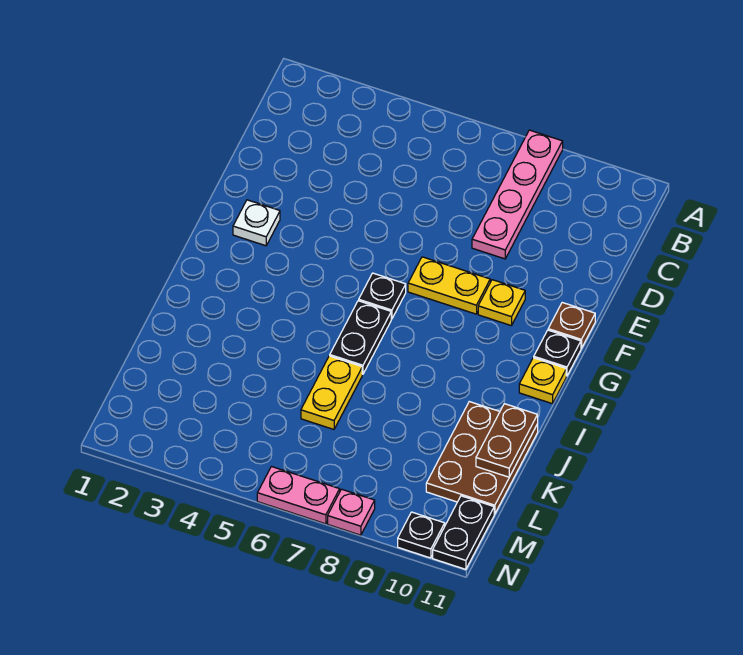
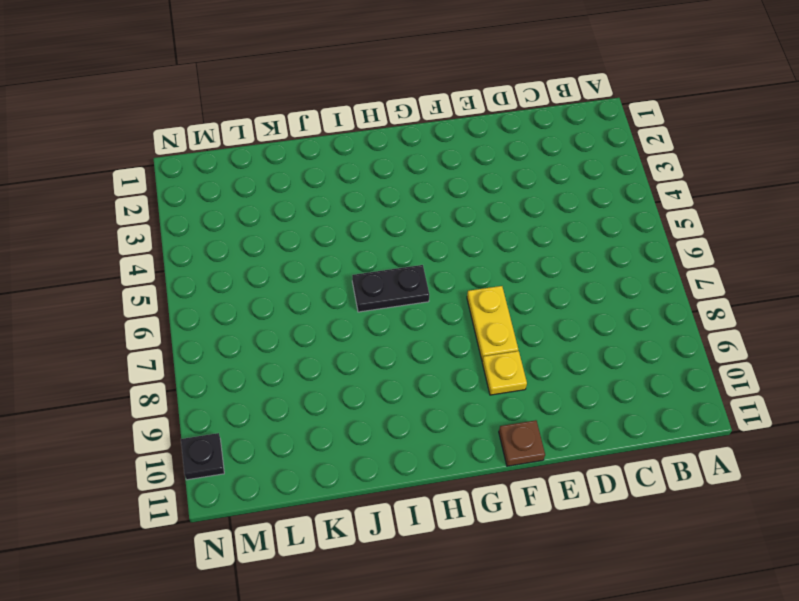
none -> pink 1x4 plate [472,130,563,259]
none -> white 1x1 plate [233,200,280,246]
none -> black 1x1 plate [359,273,406,319]

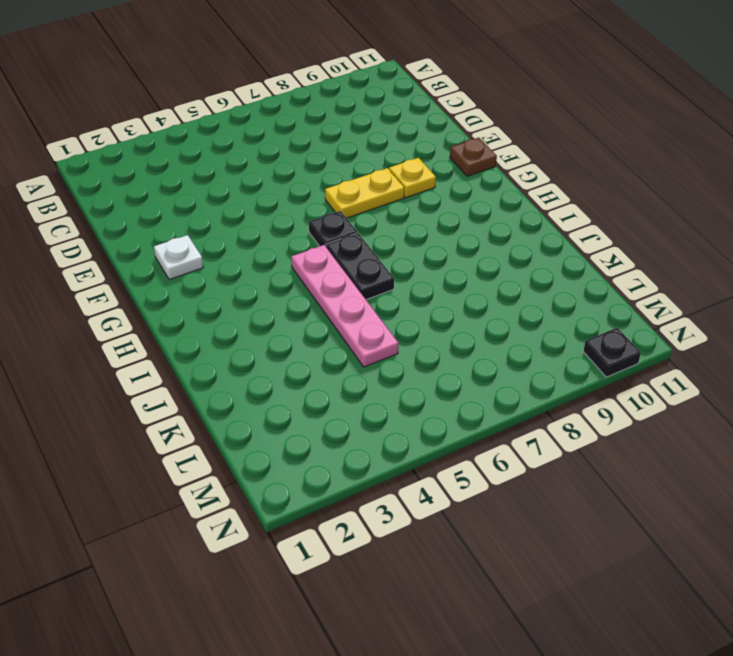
pink 1x4 plate [291,245,399,367] -> pink 1x4 plate moved to [472,130,563,259]
none -> black 1x1 plate [534,330,581,376]
none -> yellow 1x1 plate [519,358,566,404]
none -> yellow 1x2 plate [301,356,362,429]

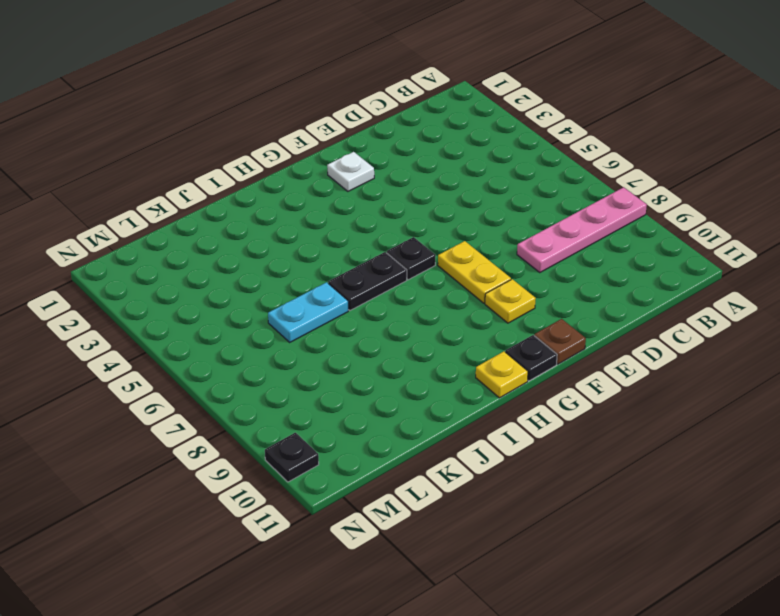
cyan 1x2 plate [268,282,348,342] -> yellow 1x2 plate [301,356,362,429]
none -> brown 2x3 plate [426,402,538,514]
none -> black 1x2 plate [433,496,494,569]
none -> pink 1x2 plate [257,467,340,524]

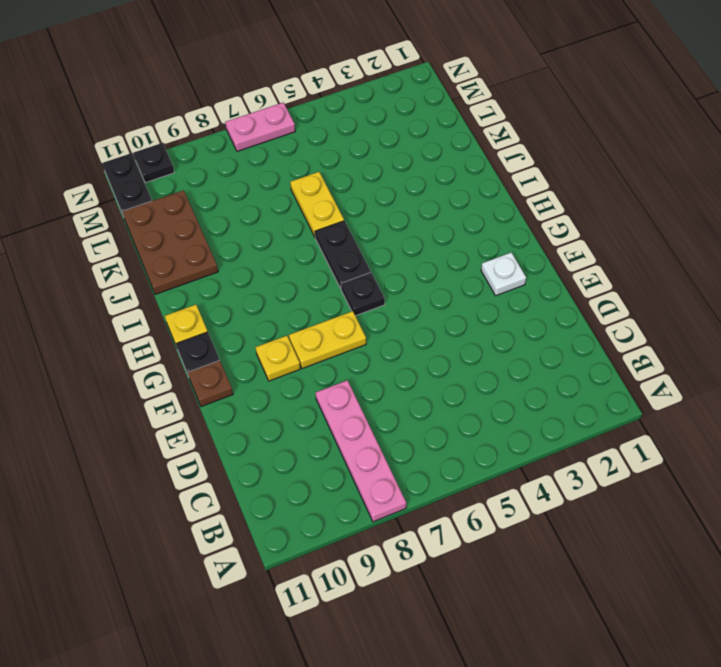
none -> pink 1x1 plate [328,489,375,535]
none -> brown 1x2 plate [476,404,538,477]

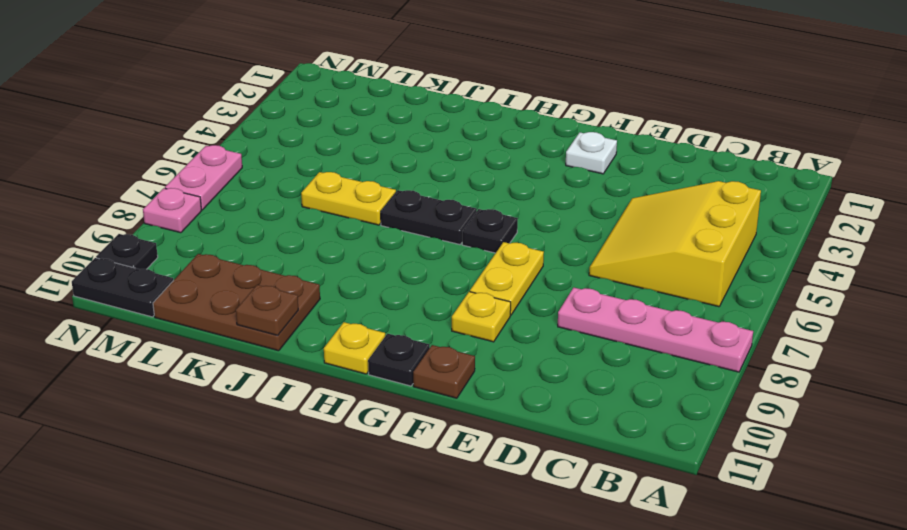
yellow 3x3 slope [589,181,761,307] -> none
brown 1x1 plate [236,285,298,335] -> brown 1x2 plate [476,404,538,477]

